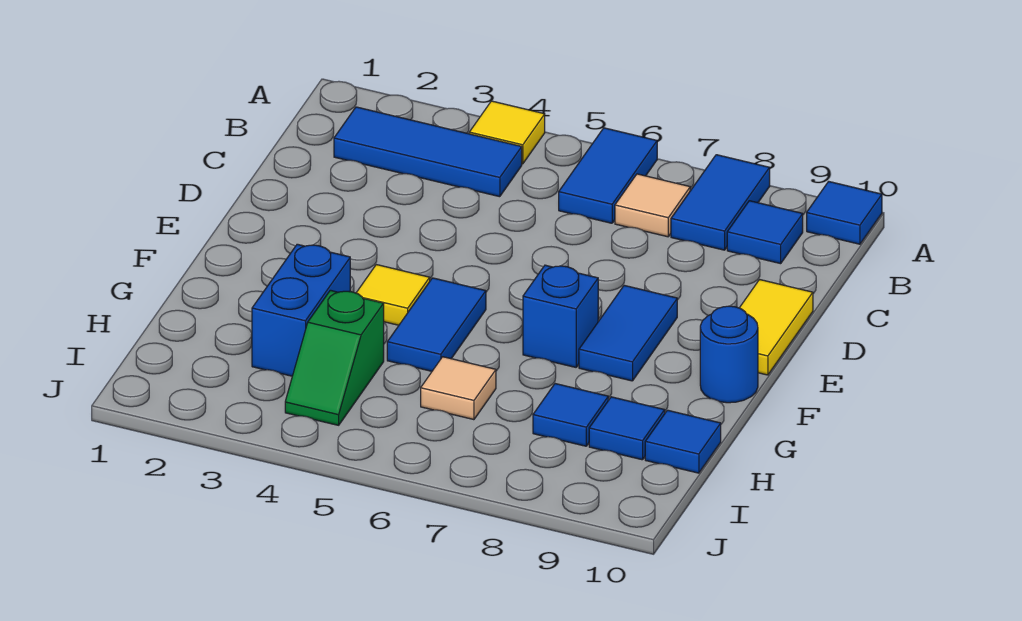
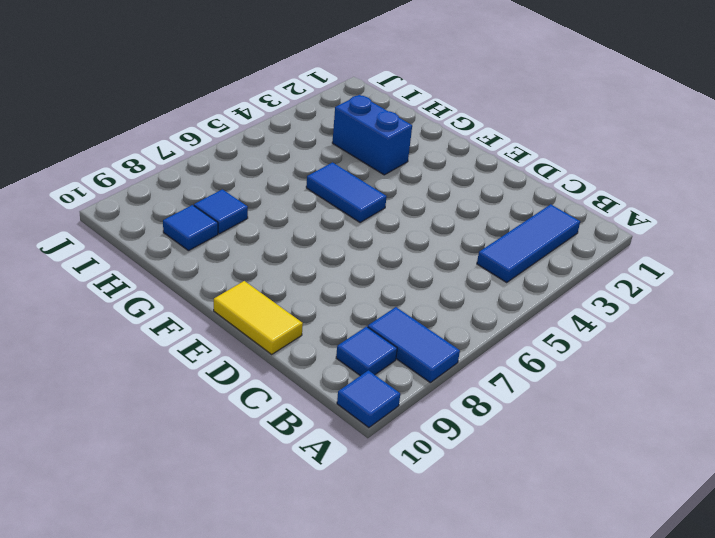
none -> yellow 1x1 tile [469,101,545,164]
none -> blue 1x2 tile [559,128,657,223]
none -> tan 1x1 tile [615,174,690,237]

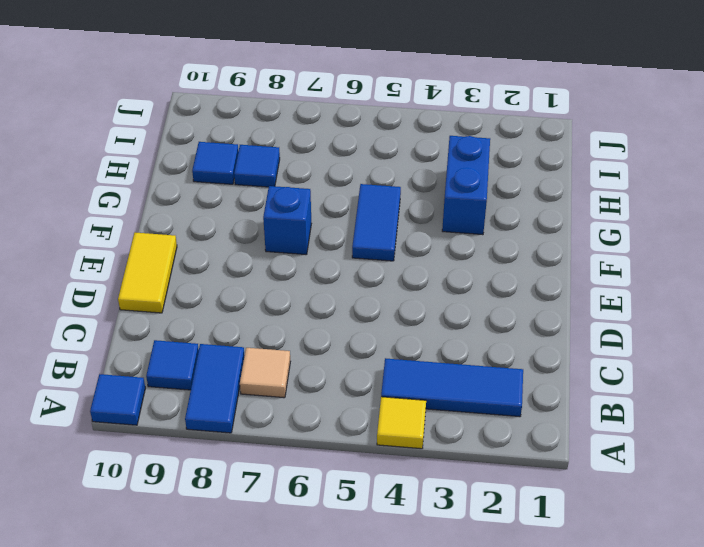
none -> blue 1x2 tile [559,128,657,223]
none -> blue 1x2 tile [579,285,677,381]
none -> yellow 1x1 tile [356,265,430,325]

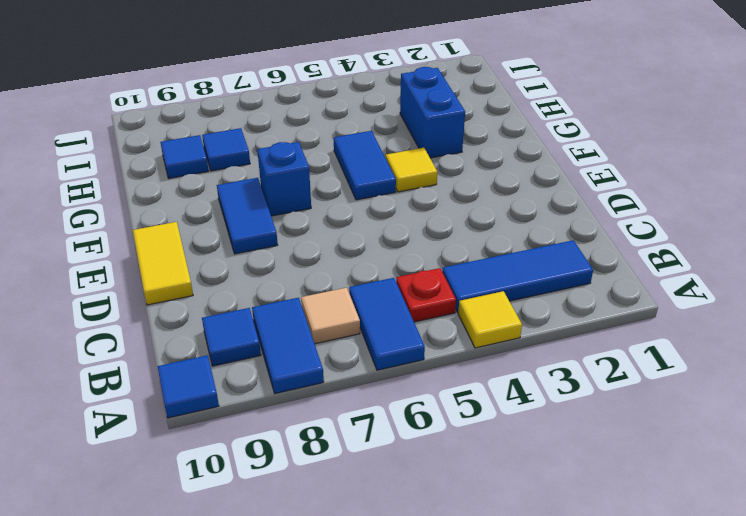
red 1x1 plate [396,268,456,322] -> none
none -> blue 1x1 round brick [700,306,758,403]
none -> green 1x2 slope [285,290,384,425]
none -> tan 1x1 tile [421,357,496,420]

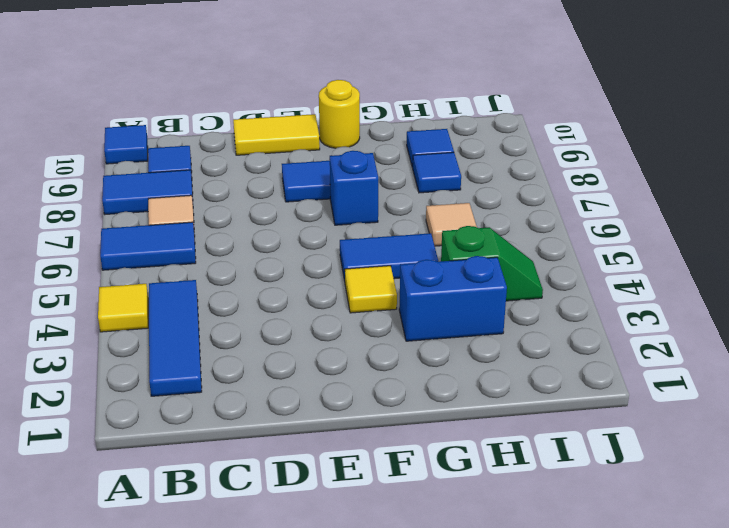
yellow 1x1 round brick [319,80,360,148] -> blue 1x1 round brick [700,306,758,403]
none -> blue 1x1 tile [645,410,721,473]

